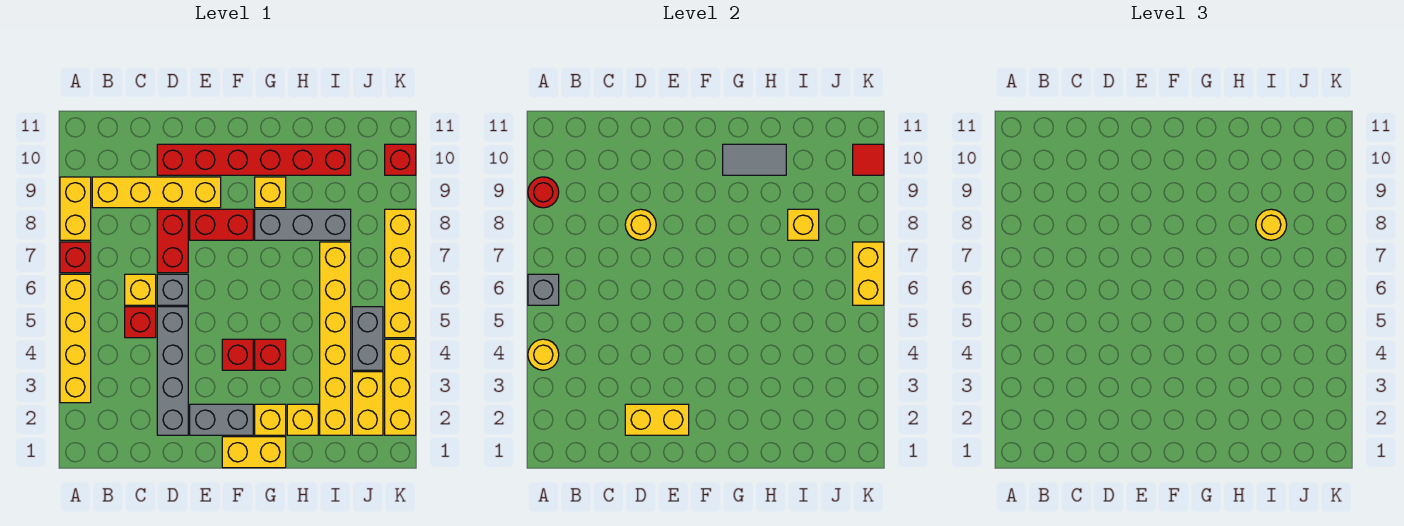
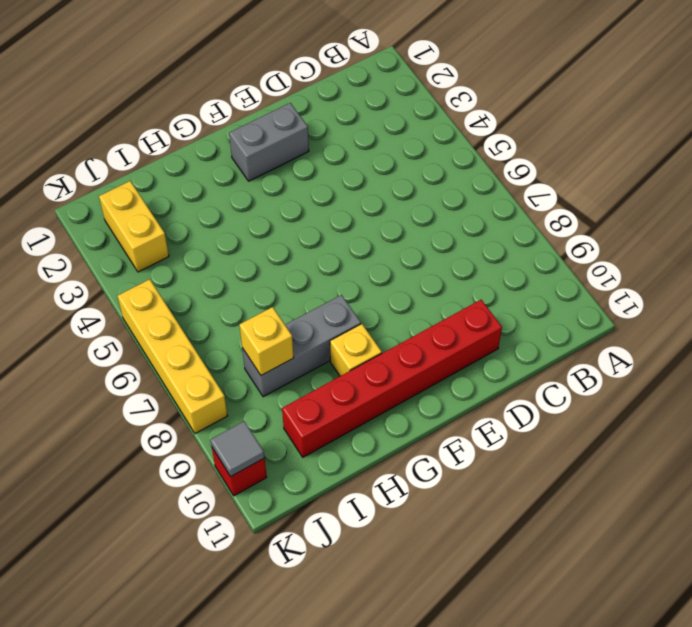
grey 1x1 tile [210,421,265,477] -> red 1x1 tile [853,144,884,175]
none -> yellow 1x4 brick [60,274,91,403]
none -> red 1x1 brick [60,242,91,273]
none -> yellow 1x2 brick [60,177,91,240]
none -> yellow 1x4 brick [92,177,221,208]

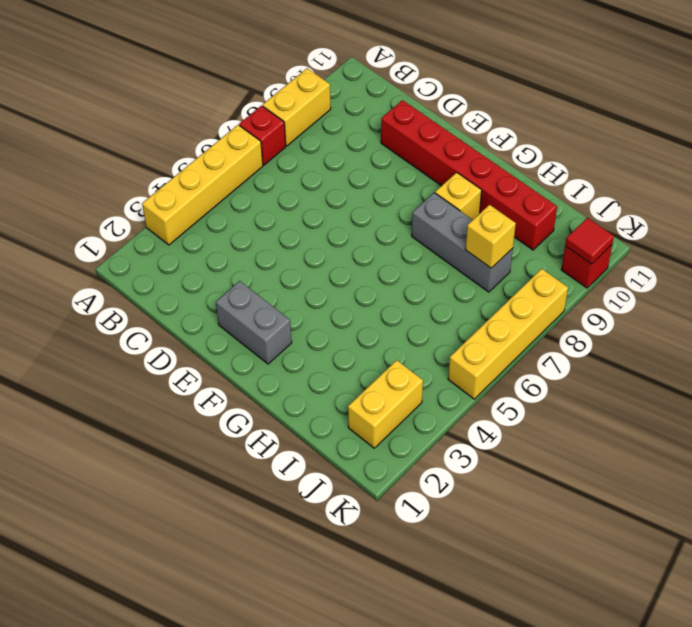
none -> yellow 1x4 brick [92,177,221,208]
none -> red 1x1 brick [125,307,156,338]
none -> yellow 1x1 brick [125,274,156,305]
none -> grey 1x4 brick [157,307,188,435]

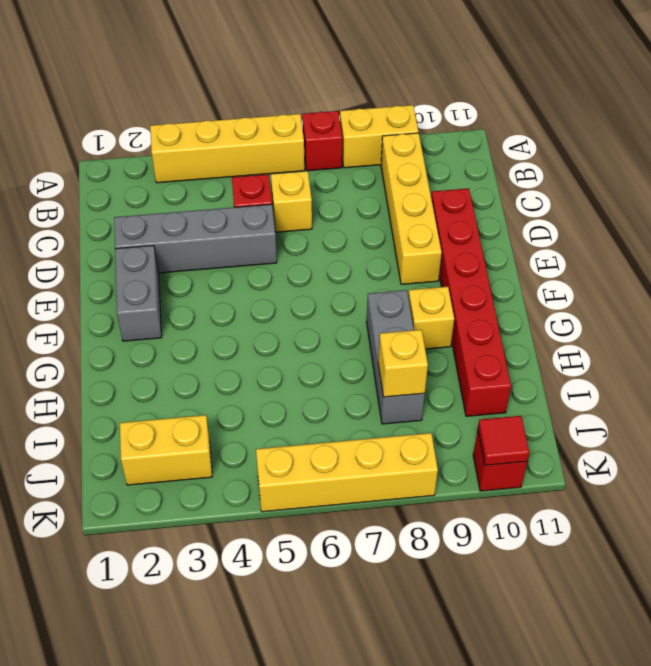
none -> grey 1x1 brick [157,274,188,305]
none -> red 1x2 brick [157,209,188,273]
none -> red 1x2 brick [190,209,253,240]
none -> yellow 1x2 brick [222,437,286,468]

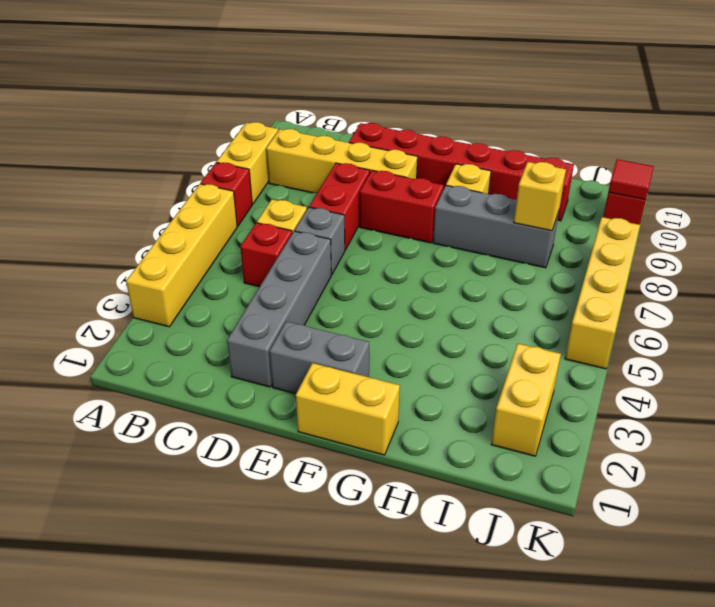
none -> red 1x1 brick [222,339,253,370]
none -> yellow 1x1 brick [255,404,286,435]
none -> red 1x1 brick [255,339,286,370]
none -> yellow 1x1 brick [287,404,318,435]

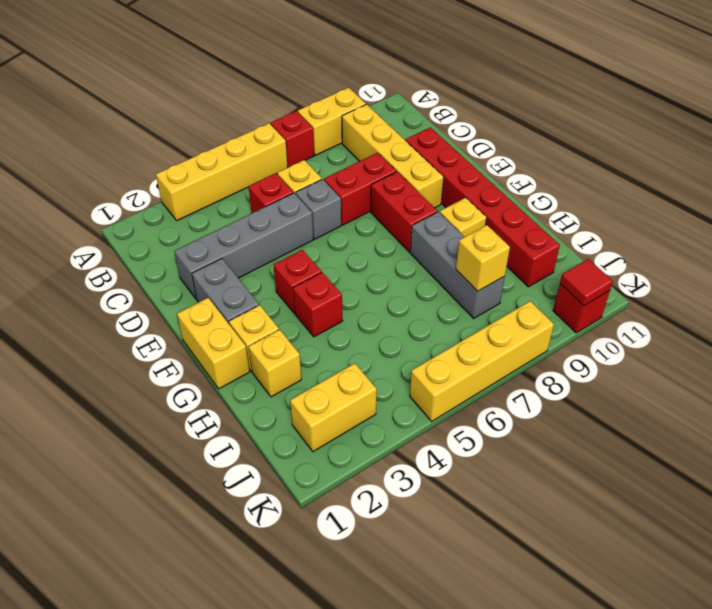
none -> yellow 1x6 brick [320,242,351,435]
none -> grey 1x2 brick [352,307,383,370]
none -> yellow 1x3 brick [385,339,416,435]
none -> yellow 1x1 round brick [528,339,559,370]

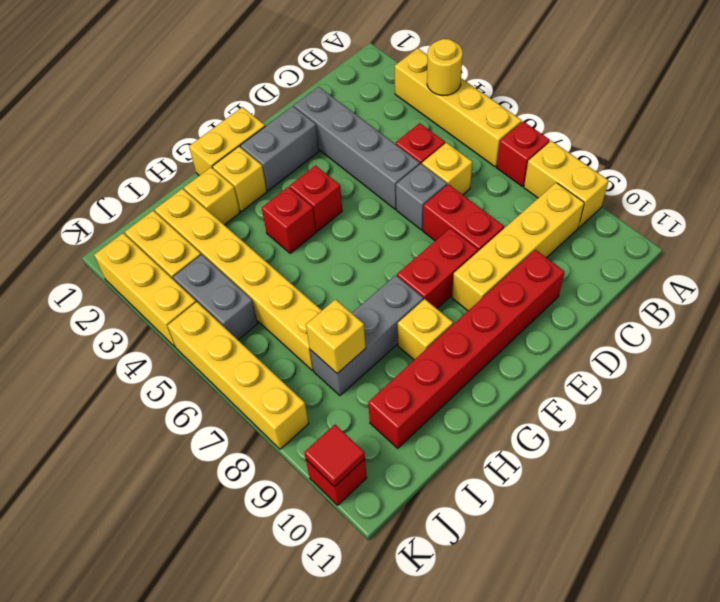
none -> grey 1x1 brick [528,274,559,305]
none -> red 1x1 round brick [528,177,559,208]
none -> yellow 1x2 brick [625,404,689,435]
none -> yellow 1x1 round brick [625,209,656,240]

